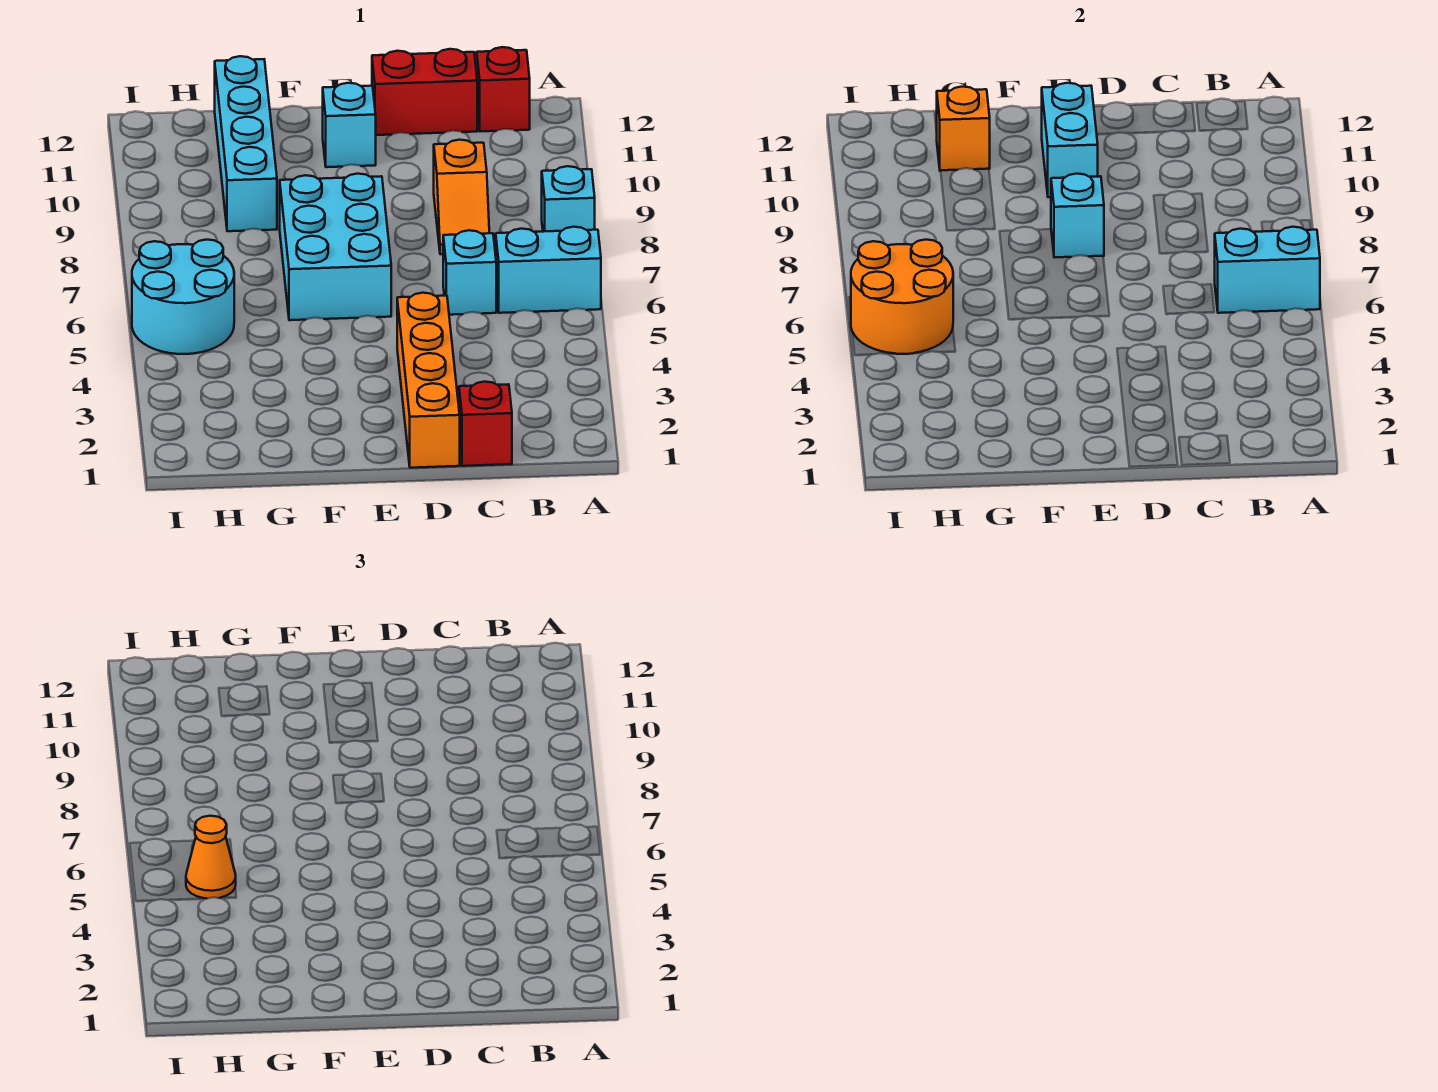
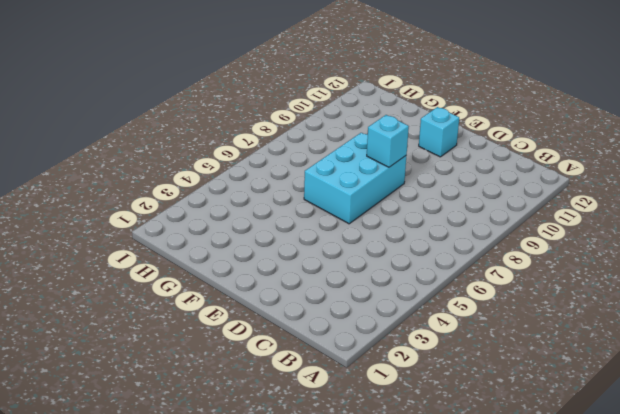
none -> cyan 1x2 brick [496,227,601,313]
none -> cyan 1x1 brick [542,166,595,232]
none -> red 1x1 brick [477,47,530,131]

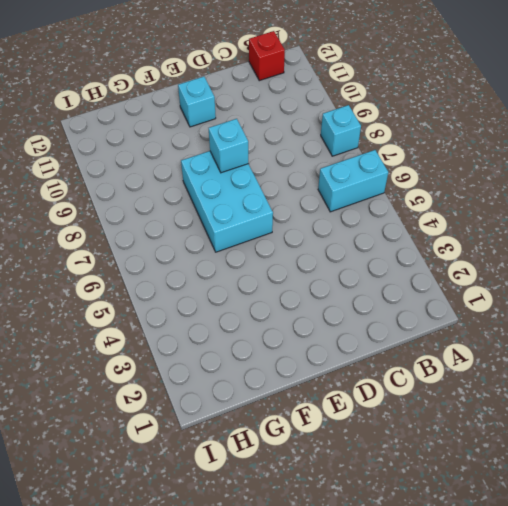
none -> red 1x1 brick [459,382,512,466]
none -> cyan 1x1 brick [443,230,496,315]
none -> orange 1x2 slope [434,140,489,254]

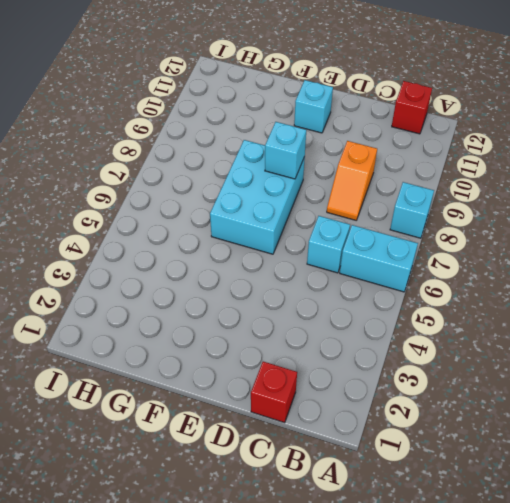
none -> red 1x2 brick [372,49,477,135]
none -> orange 1x4 brick [397,293,460,468]
none -> cyan 1x4 brick [215,56,277,231]

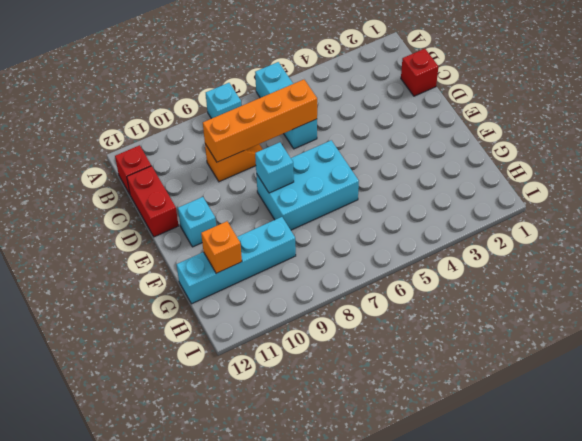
orange 1x4 brick [203,80,317,162] -> orange 1x4 brick moved to [397,293,460,468]
none -> cyan 2x2 round brick [132,240,234,354]
none -> cyan 1x2 brick [1215,227,1320,313]
none -> cyan 1x2 brick [1042,83,1098,197]

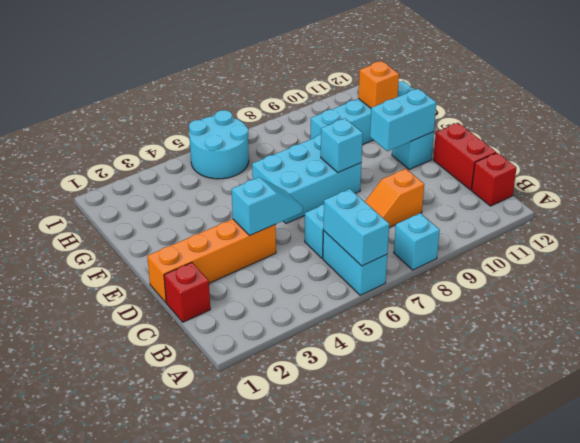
cyan 1x2 slope [232,177,303,235] -> none
none -> orange 2x2 round brick [851,240,953,354]
none -> orange 1x1 cone [186,816,236,899]

